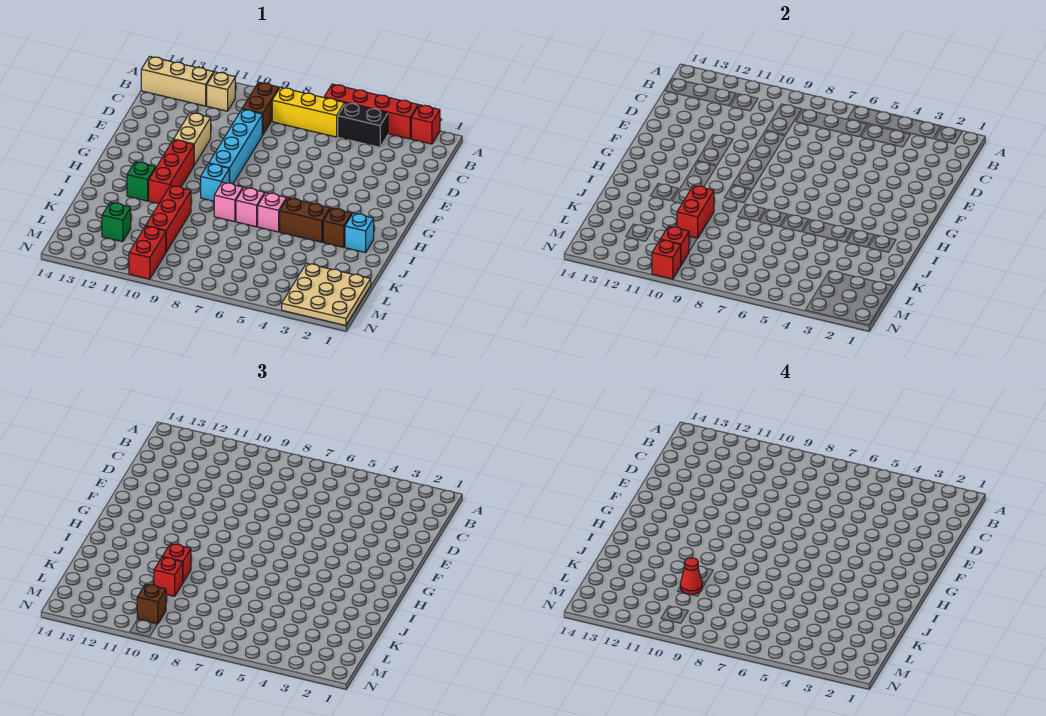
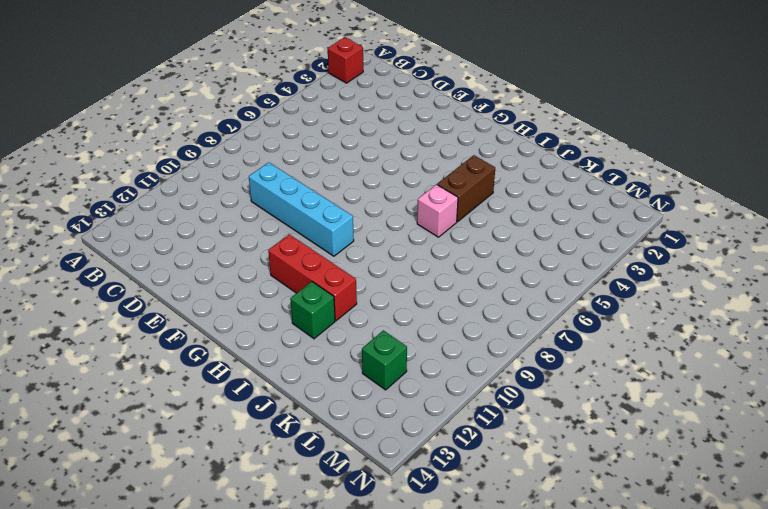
none -> red 1x4 brick [324,84,418,139]
none -> black 1x2 brick [338,103,388,147]
none -> yellow 1x3 brick [272,87,344,137]

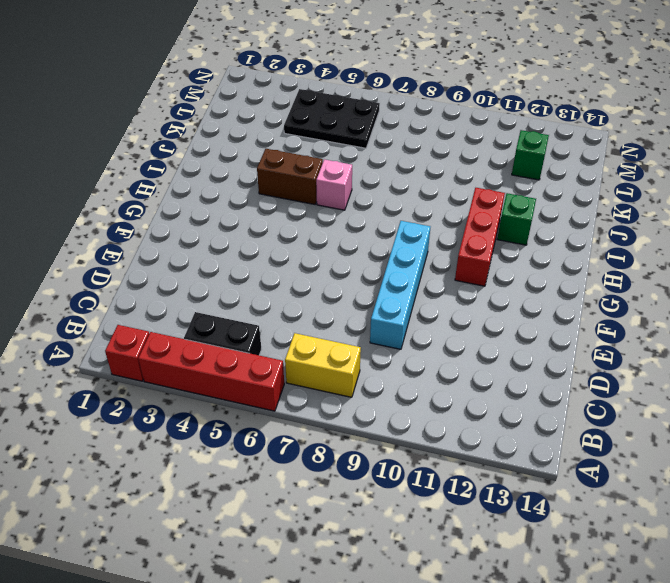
yellow 1x2 brick [285,333,361,397] -> yellow 1x3 brick [272,87,344,137]
black 2x3 plate [284,89,380,148] -> none
none -> brown 1x2 brick [242,82,279,135]
none -> tan 1x1 brick [207,72,235,111]
none -> tan 1x3 brick [141,56,214,106]

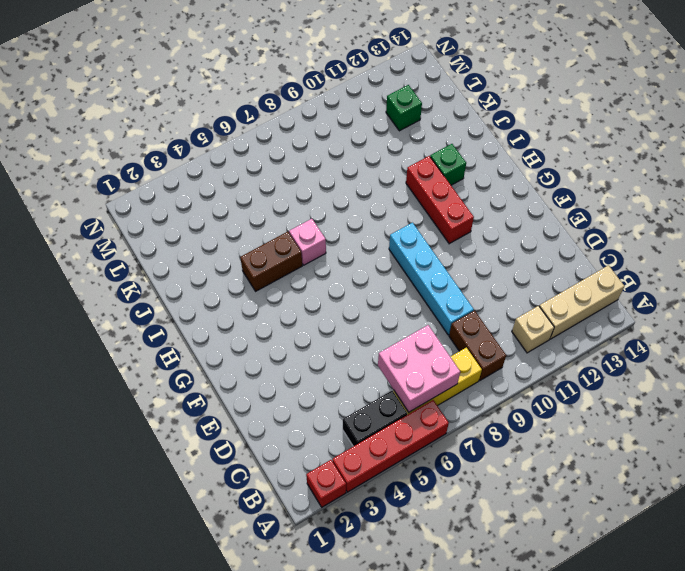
pink 2x2 brick [378,325,460,412] -> none
none -> tan 1x2 brick [174,113,211,165]
none -> cyan 1x1 brick [201,164,229,201]
none -> cyan 1x1 brick [345,213,374,253]

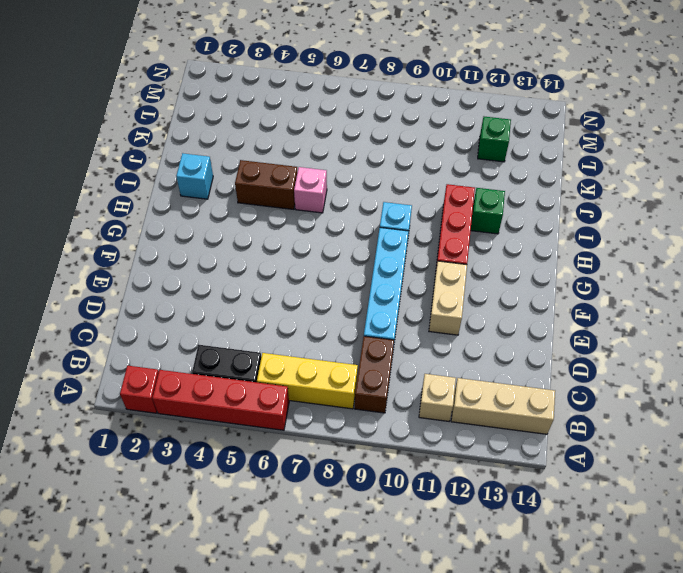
none -> brown 1x1 brick [323,208,352,247]
none -> pink 1x1 brick [236,188,265,227]
none -> pink 1x1 brick [214,182,243,222]

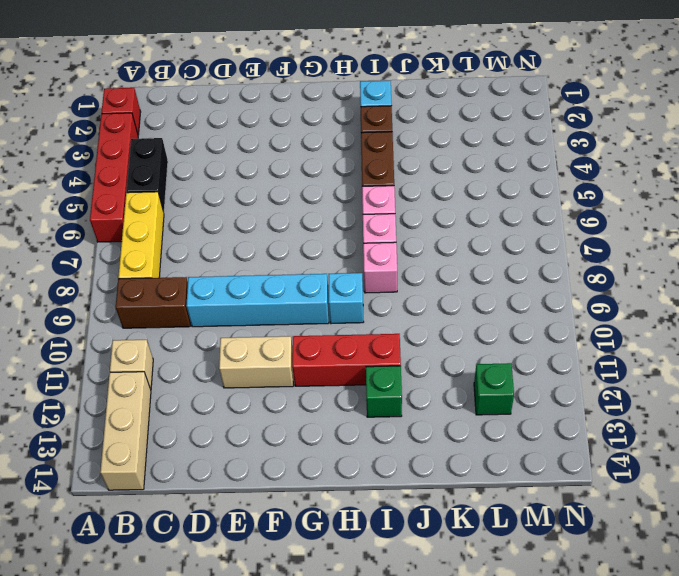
none -> red 1x3 brick [146,186,191,252]
none -> tan 3x3 plate [282,263,371,326]
none -> red 1x2 brick [129,226,166,279]

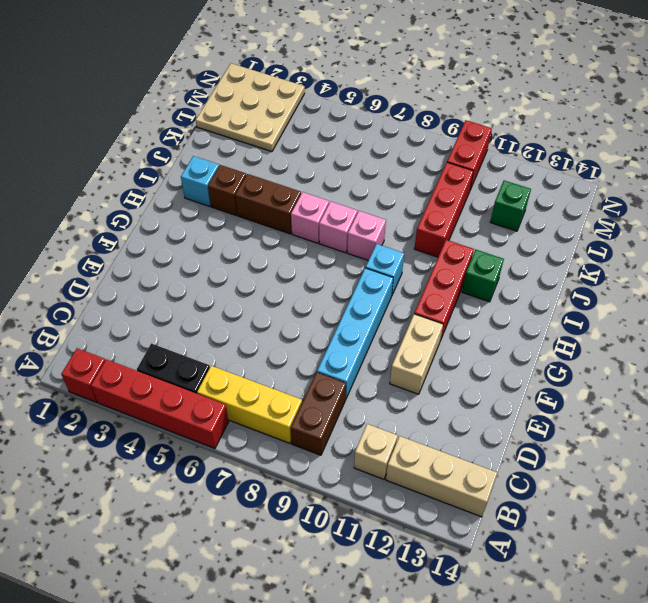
none -> red 1x2 brick [677,186,714,238]
none -> red 1x1 brick [660,226,689,265]
none -> red 1x1 brick [652,240,681,279]

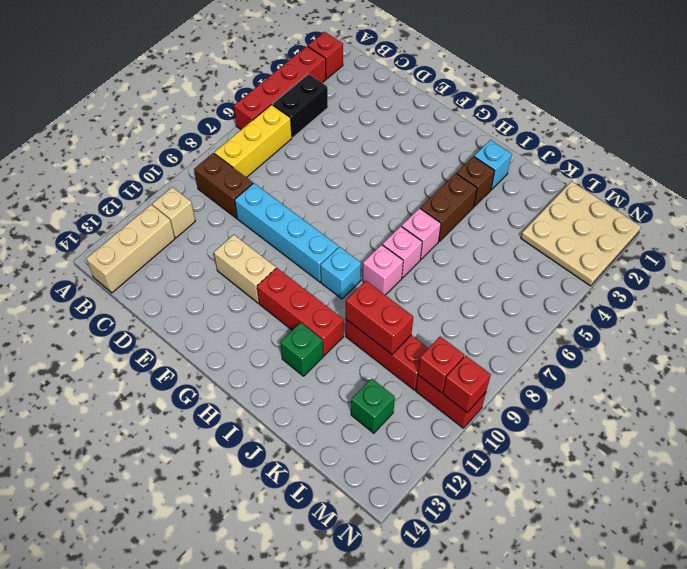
none -> red 1x1 brick [162,544,191,582]
none -> red 1x1 brick [154,557,183,596]
none -> brown 1x1 brick [137,584,166,624]

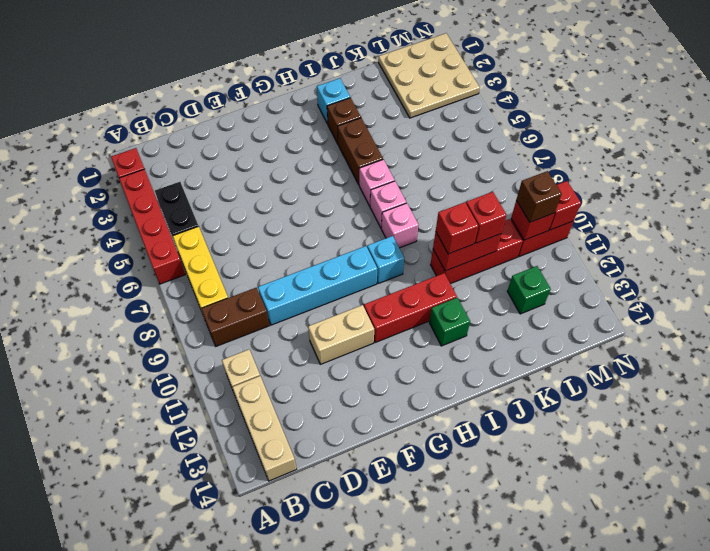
none -> red 1x1 cone [680,558,702,594]

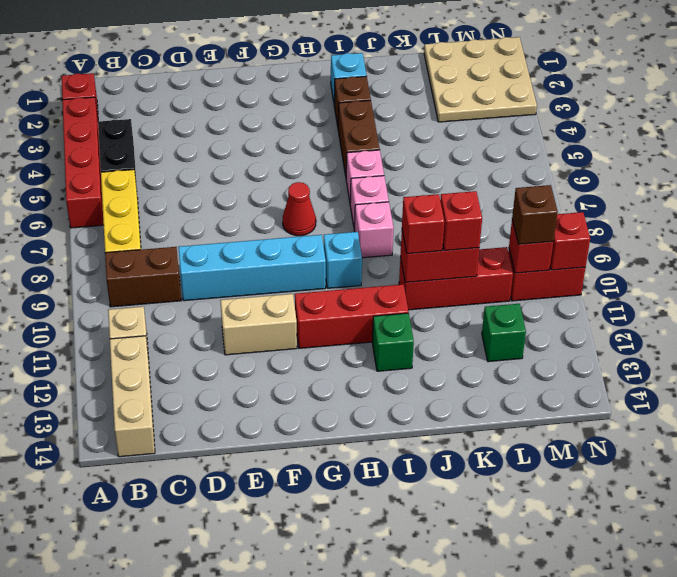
red 1x1 cone [283,182,316,236] -> red 1x1 cone moved to [680,558,702,594]

